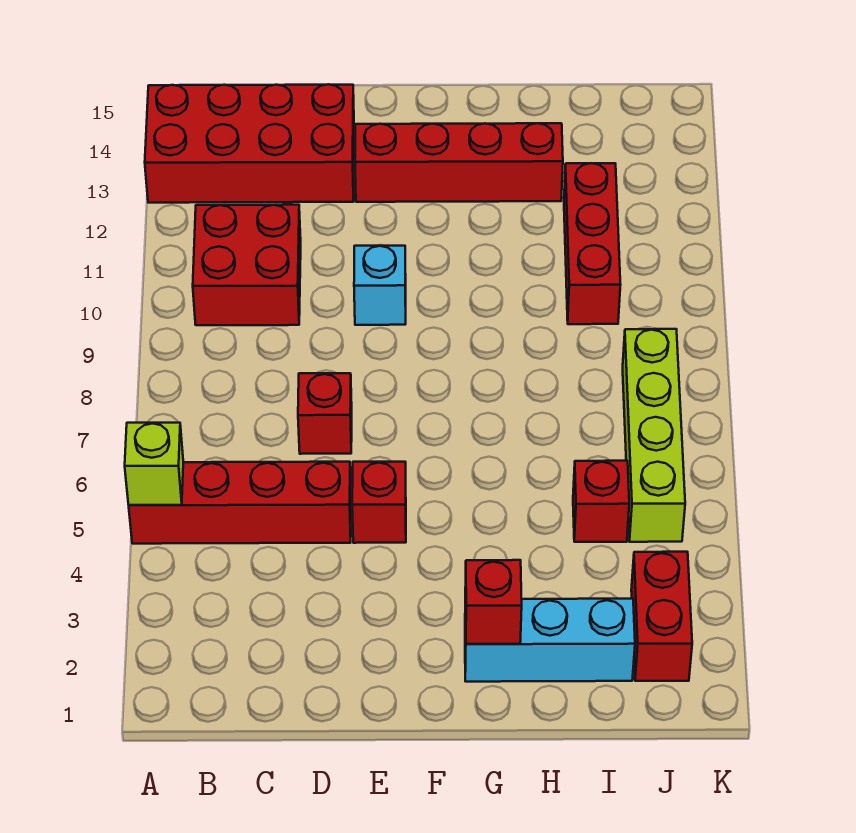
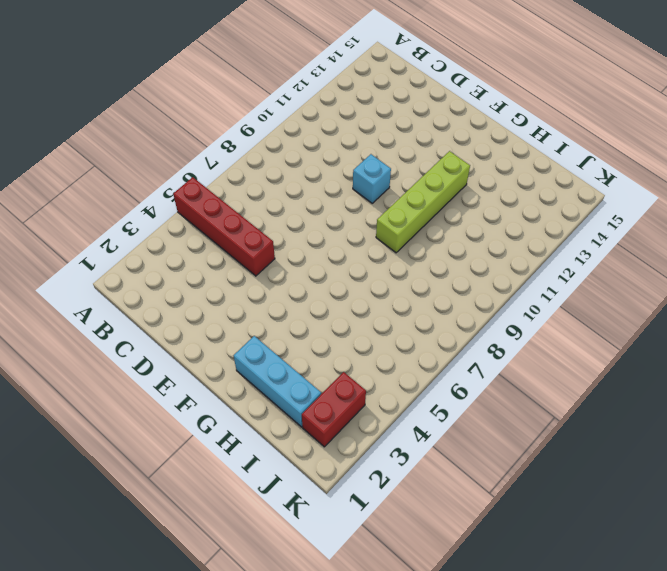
lime 1x4 brick [376,151,470,253] -> lime 1x4 brick moved to [623,329,685,542]
none -> red 2x4 brick [145,84,354,203]
none -> red 2x2 brick [193,205,301,325]
none -> red 1x1 brick [298,373,352,454]

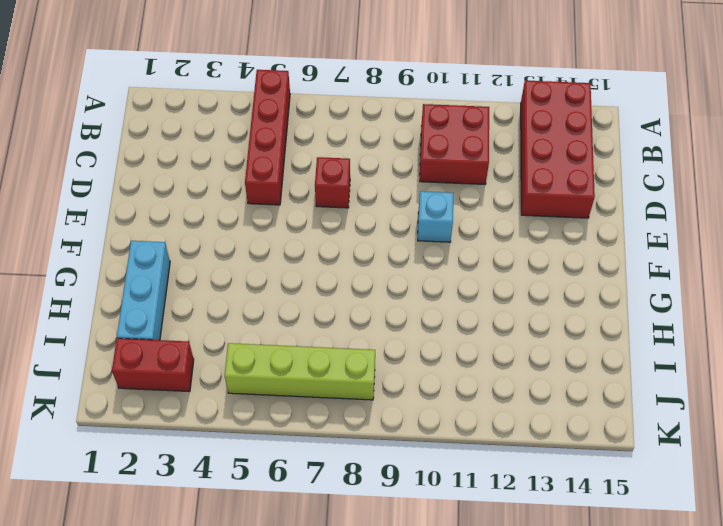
none -> red 1x1 brick [352,462,406,543]
none -> red 1x4 brick [355,123,563,202]
none -> red 1x1 brick [573,461,629,542]

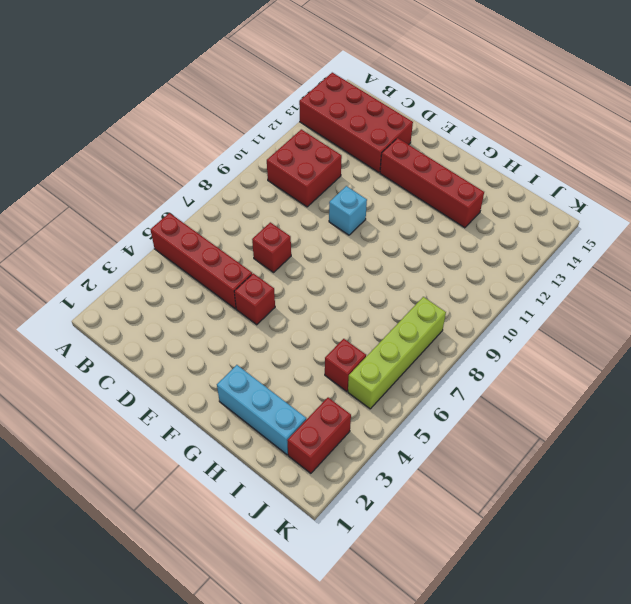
none -> red 1x3 brick [564,163,621,324]
none -> lime 1x1 brick [125,423,183,505]
none -> red 1x1 brick [465,560,522,644]

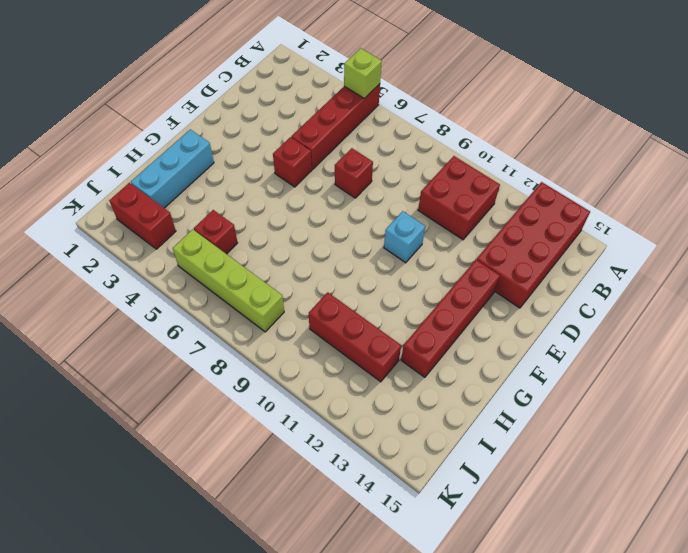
none -> red 1x1 brick [465,560,522,644]

